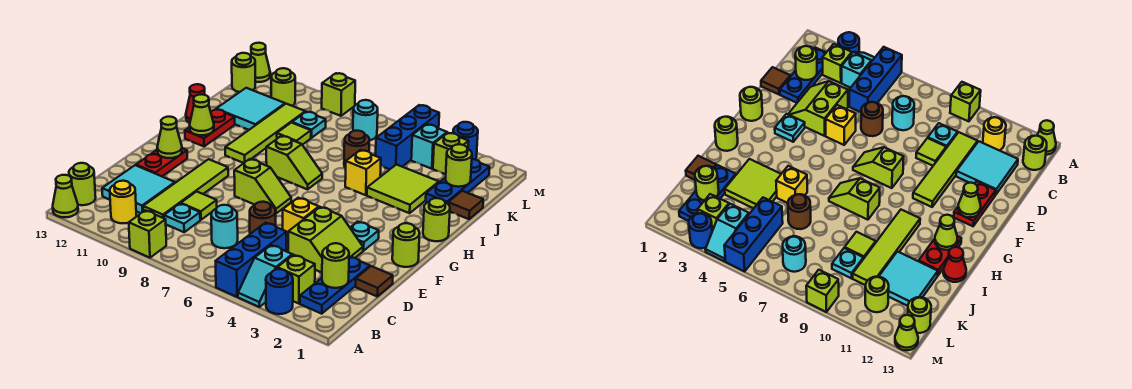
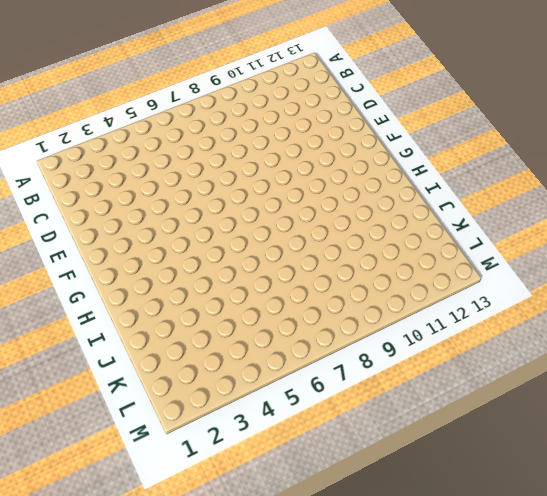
none -> blue 1x1 round brick [266,269,293,314]
none -> cyan 1x2 slope [238,245,292,307]
none -> blue 1x3 brick [216,223,286,297]
none -> lime 1x1 brick [129,210,166,258]

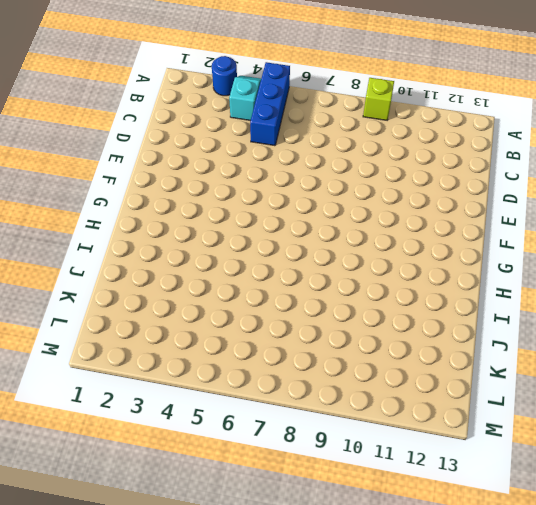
none -> lime 1x1 cone [53,175,78,217]
none -> blue 1x3 plate [300,257,370,314]
none -> lime 1x1 brick [277,255,315,304]
none -> yellow 1x1 round brick [110,181,136,223]

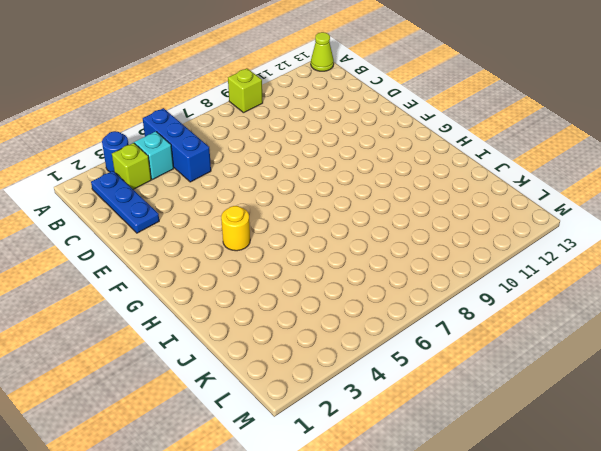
yellow 1x1 round brick [221,206,250,251] -> yellow 1x1 round brick moved to [110,181,136,223]
none -> lime 1x1 round brick [69,163,96,205]
none -> cyan 1x1 round brick [211,205,238,248]
none -> cyan 1x1 plate [164,204,200,232]
none -> lime 1x4 tile [143,159,228,218]

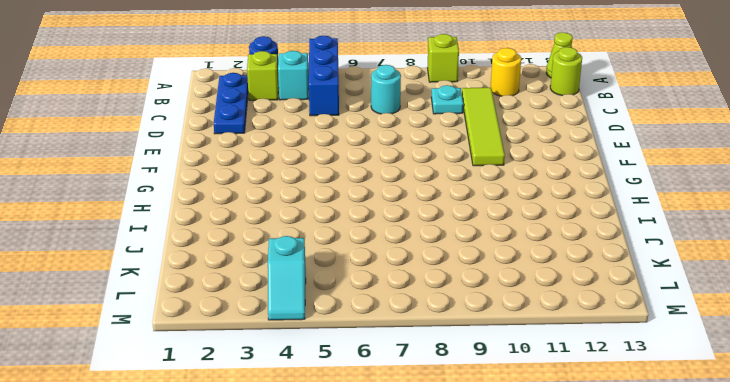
none -> cyan 2x2 tile [102,165,175,213]
none -> brown 1x1 tile [356,266,393,296]
none -> lime 2x2 slope [288,207,363,272]
none -> brown 1x1 round brick [250,202,276,234]

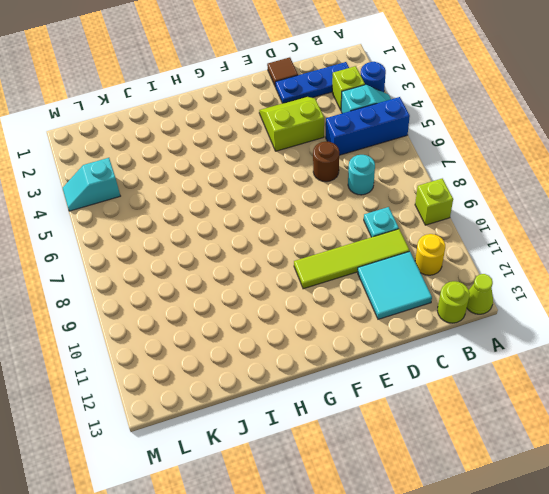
none -> lime 1x1 tile [181,191,217,220]
none -> yellow 1x1 brick [283,198,319,238]
none -> red 1x2 plate [136,148,187,176]
none -> lime 1x1 round brick [392,223,420,267]

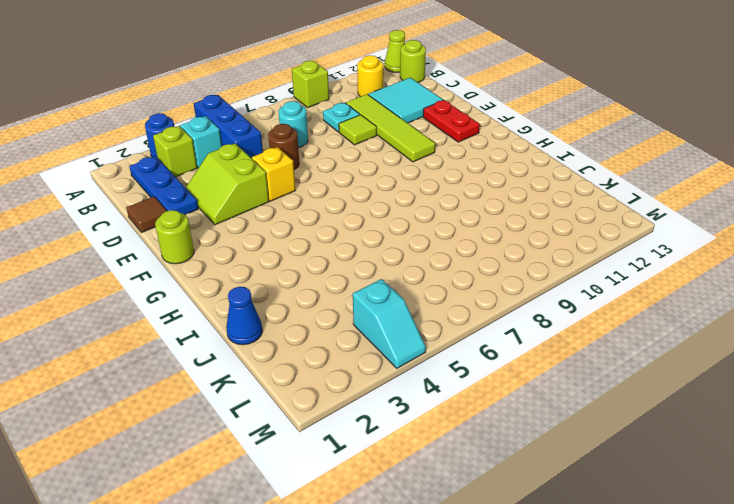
blue 1x1 cone [226,287,262,345] -> brown 1x1 tile [448,191,483,219]
none -> cyan 1x1 plate [350,222,379,251]
none -> lime 1x2 slope [234,159,291,213]
none -> lime 1x1 round brick [423,198,450,241]
none -> lime 1x2 slope [266,136,322,189]

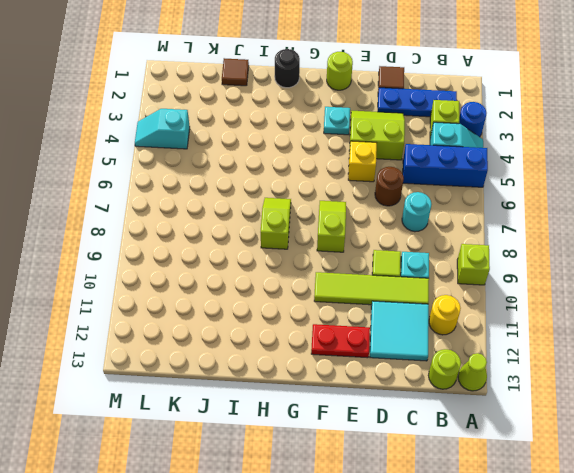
black 1x1 round brick [275,49,300,88] -> lime 1x1 round brick [423,198,450,241]
none -> lime 1x4 tile [225,104,305,163]
none -> red 1x2 plate [185,109,235,146]
none -> lime 2x2 tile [367,165,439,213]
none -> yellow 1x1 brick [345,150,381,195]

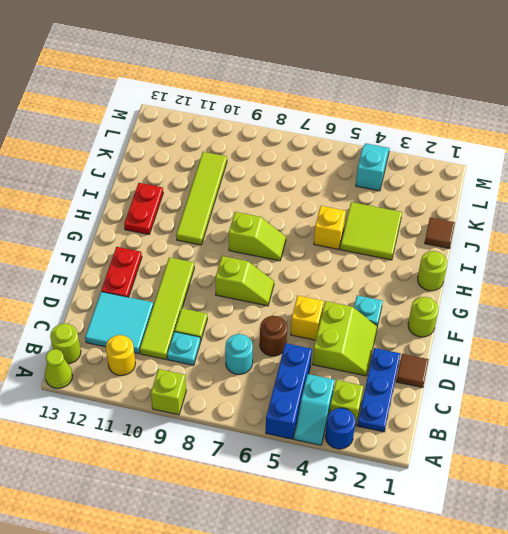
none -> red 1x1 cone [186,84,205,123]
none -> blue 1x3 plate [426,159,490,204]
none -> brown 1x1 round brick [344,131,369,168]
none -> lime 1x1 tile [277,123,311,145]

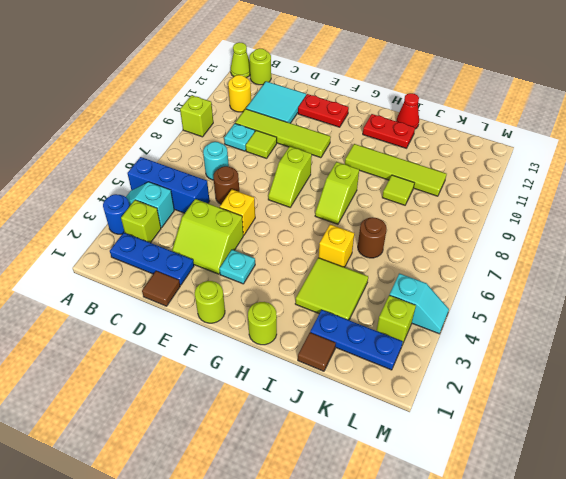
none -> cyan 2x2 tile [216,88,285,130]
none -> blue 1x3 brick [376,105,439,170]
none -> cyan 1x1 plate [292,112,326,138]
none -> cyan 1x1 round brick [353,100,378,140]

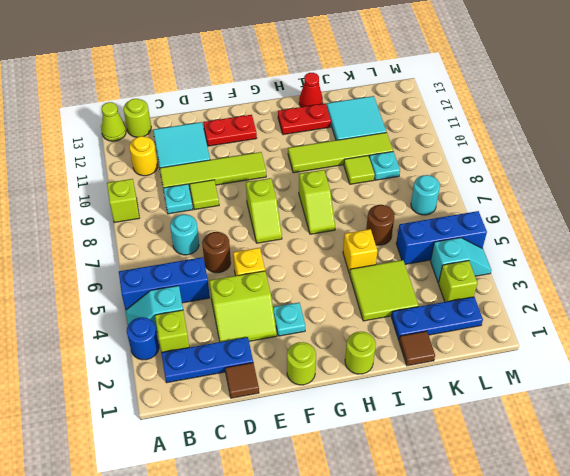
none -> lime 1x1 round brick [271,68,295,106]
none -> lime 1x1 round brick [232,53,255,92]
none -> blue 1x1 round brick [453,122,478,159]
none -> lime 1x1 brick [322,73,355,116]

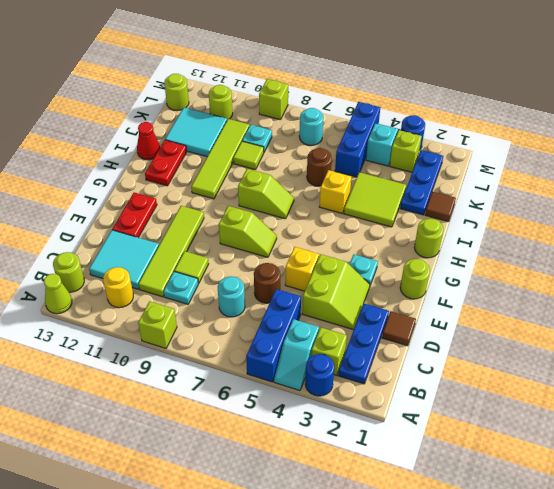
none -> lime 1x1 cone [251,43,270,82]
none -> lime 1x1 round brick [322,243,349,288]
none -> lime 1x1 cone [157,117,182,158]
none -> lime 1x1 cone [190,94,214,135]

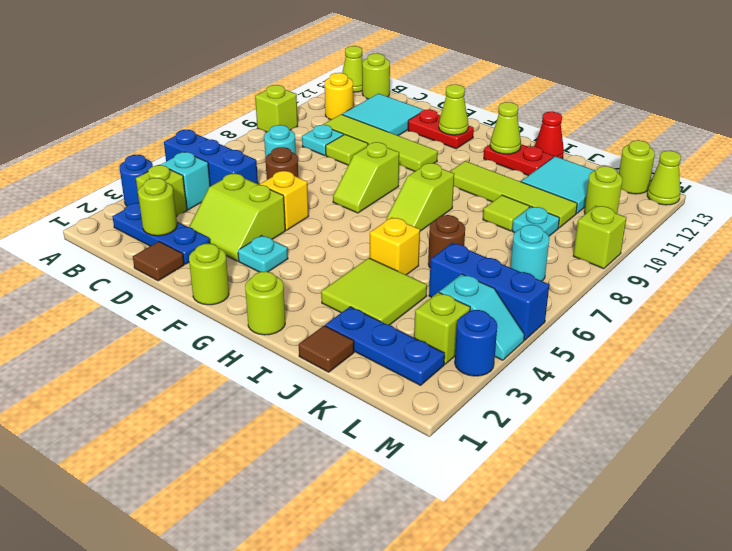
none -> lime 1x1 round brick [446,144,472,187]

